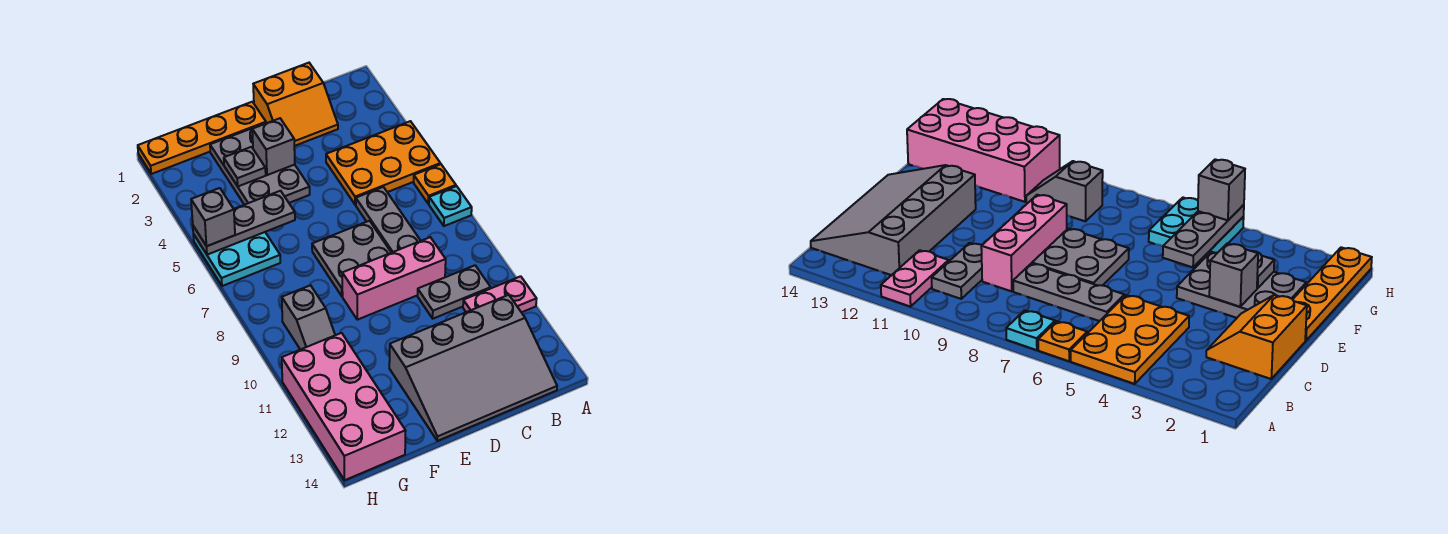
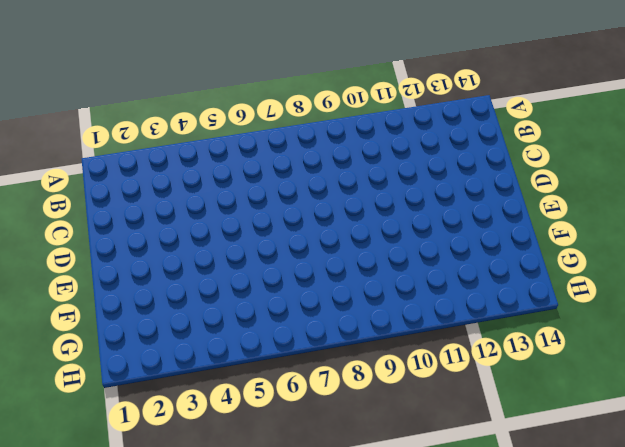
none -> orange 2x3 plate [326,121,440,205]
none -> orange 1x1 plate [414,164,456,204]
none -> cyan 1x1 plate [429,186,472,226]

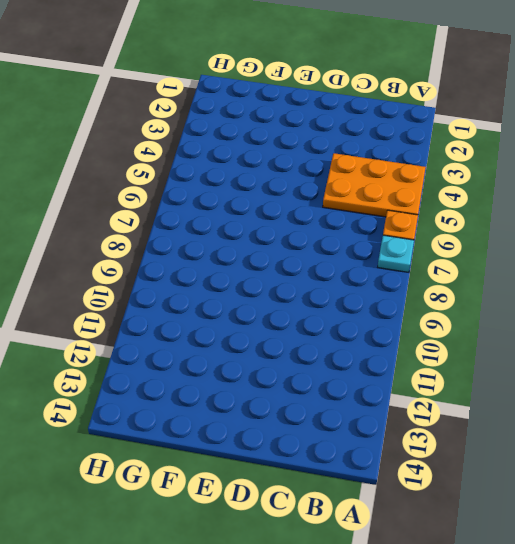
none -> pink 1x2 plate [463,276,537,312]
none -> grey 1x2 plate [418,265,491,319]
none -> grey 3x4 slope [389,295,557,441]

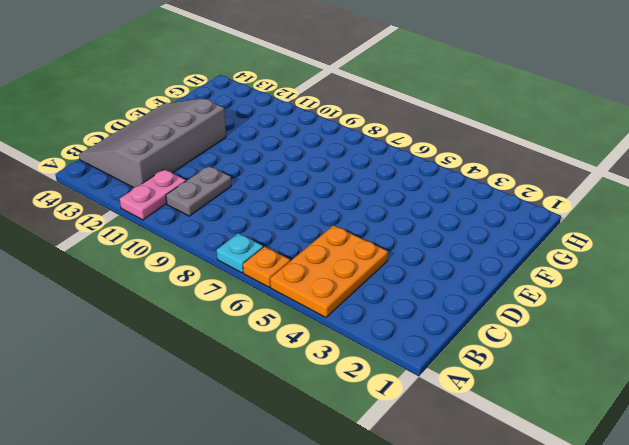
none -> orange 2x2 slope [253,63,338,146]
none -> grey 1x3 plate [356,187,421,253]
none -> pink 1x3 brick [342,237,446,320]

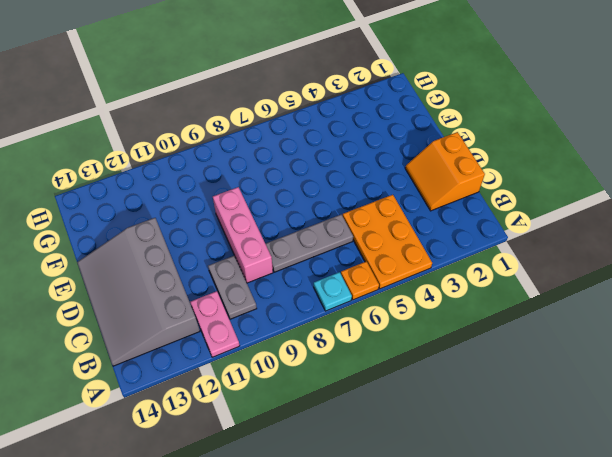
none -> grey 2x2 plate [312,221,391,296]
none -> orange 1x4 plate [138,102,266,174]
none -> grey 2x3 plate [210,123,310,205]

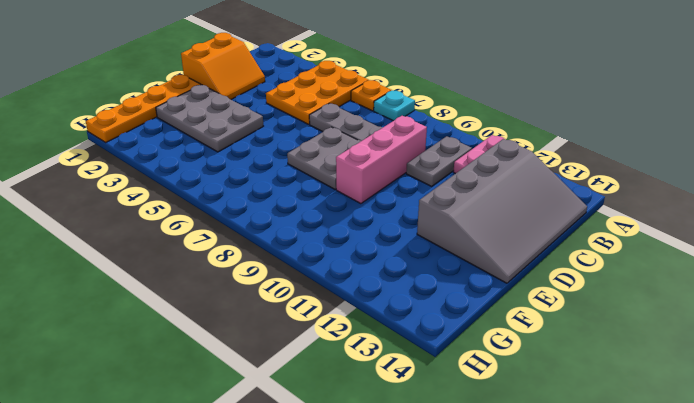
none -> cyan 2x2 plate [193,232,280,286]
none -> grey 1x2 slope [282,285,335,350]
none -> pink 2x4 brick [282,333,406,480]

